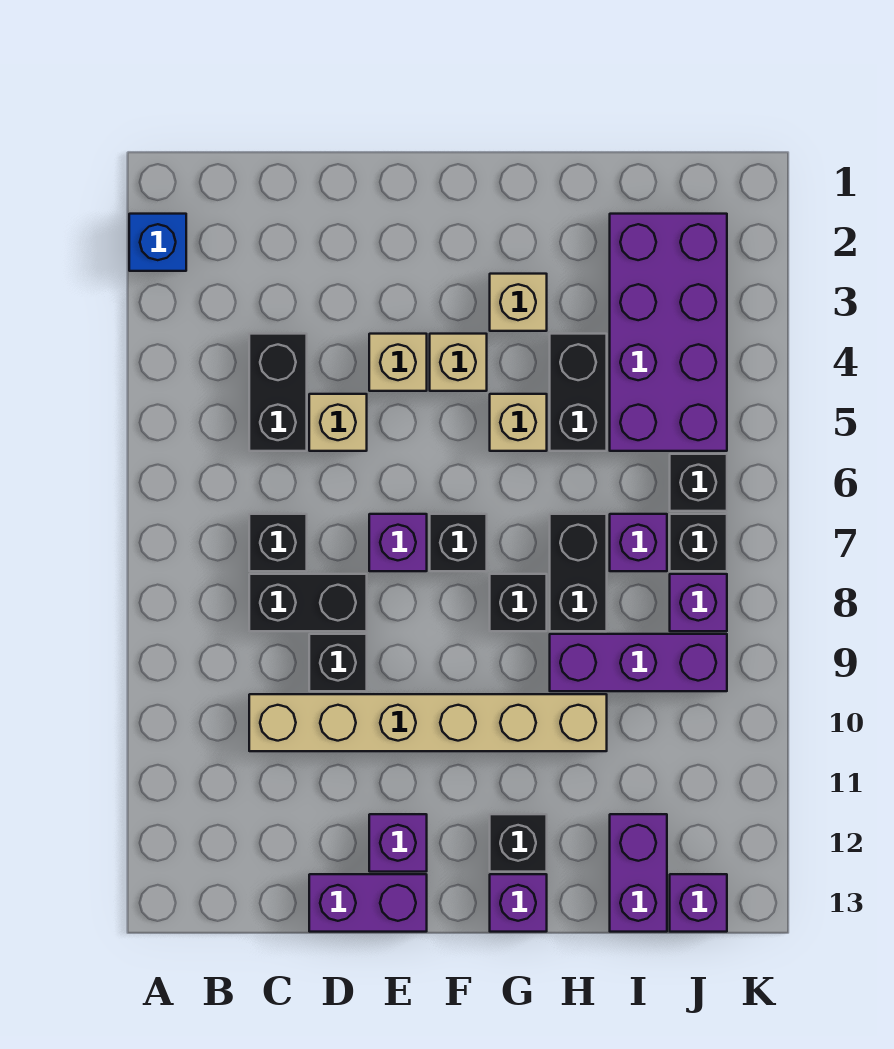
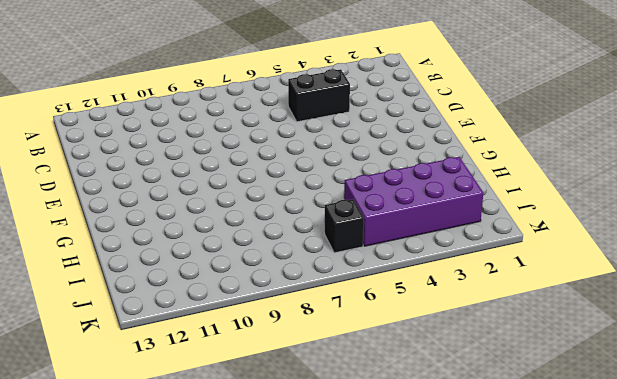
none -> blue 1x1 brick [129,214,186,271]
none -> black 1x1 brick [249,514,307,571]
none -> black 1x2 brick [249,574,367,631]

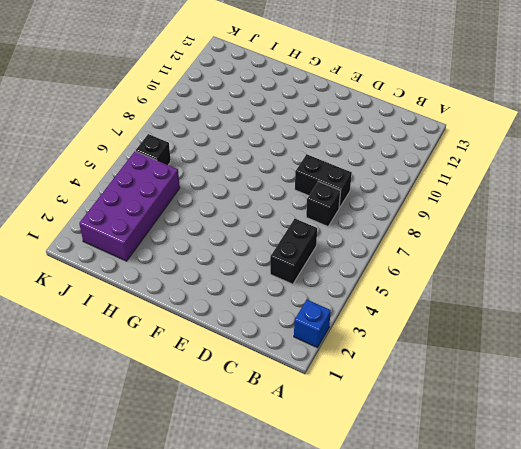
none -> tan 1x6 brick [249,694,607,751]
none -> tan 1x1 brick [309,394,367,451]
none -> black 1x1 brick [309,634,367,691]

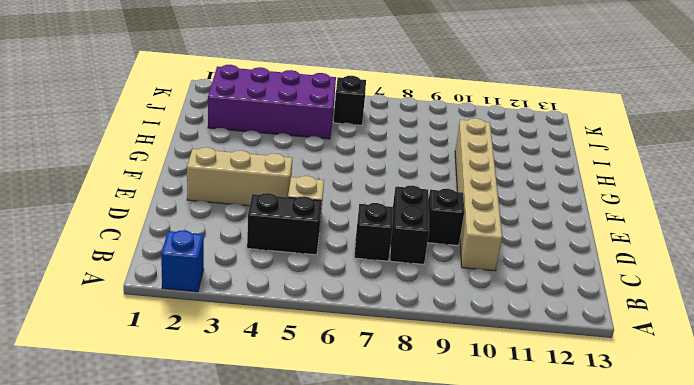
tan 1x3 brick [187,147,292,206] -> tan 1x1 brick [369,334,427,391]
none -> purple 1x2 brick [309,874,427,932]
none -> purple 1x1 brick [369,514,427,571]
none -> purple 1x1 brick [369,814,427,872]

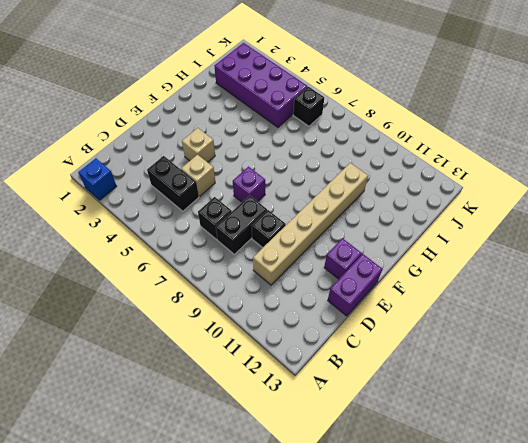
none -> tan 1x1 brick [430,334,487,391]
none -> black 1x1 brick [430,514,487,571]
none -> tan 1x1 brick [490,274,547,331]

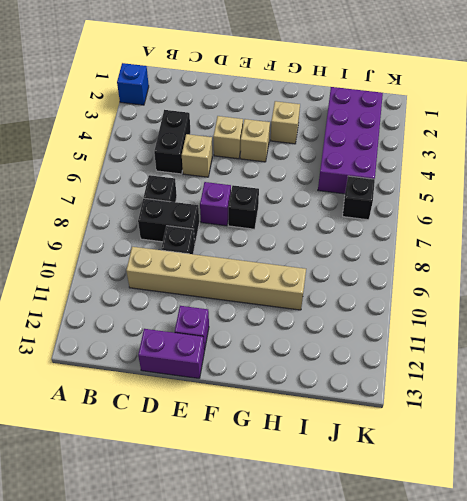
none -> tan 1x1 brick [490,394,547,451]
none -> black 1x1 brick [490,574,547,631]
none -> black 1x1 brick [490,814,547,872]

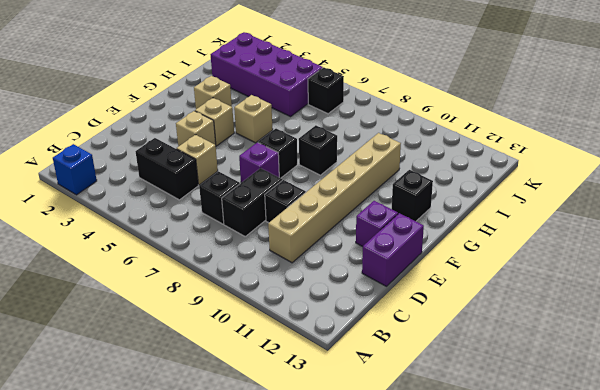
none -> purple 1x1 brick [490,874,547,932]
none -> black 1x2 brick [550,334,607,451]
none -> black 1x2 brick [550,514,607,631]

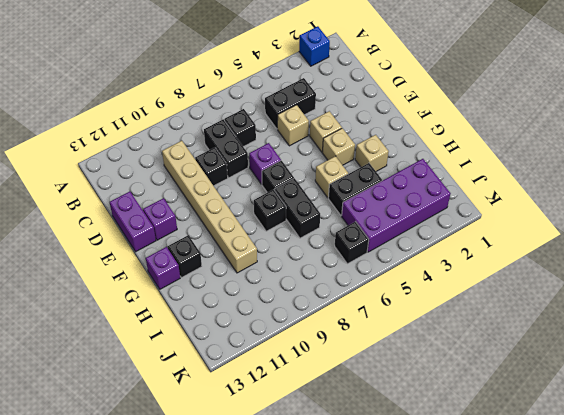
black 1x2 brick [275,178,320,238] -> black 1x2 brick turned to [550,514,607,631]
none -> purple 1x3 brick [550,634,727,691]
none -> purple 1x1 brick [610,514,667,571]
none -> purple 1x2 brick [610,814,667,932]

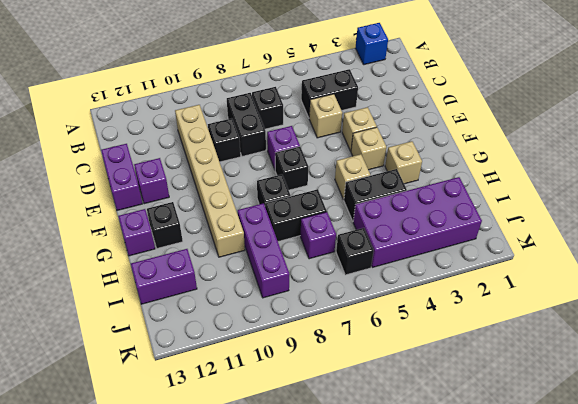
none -> black 1x1 brick [670,514,727,571]
none -> purple 1x1 brick [670,574,727,631]
none -> purple 1x1 brick [670,874,727,932]

